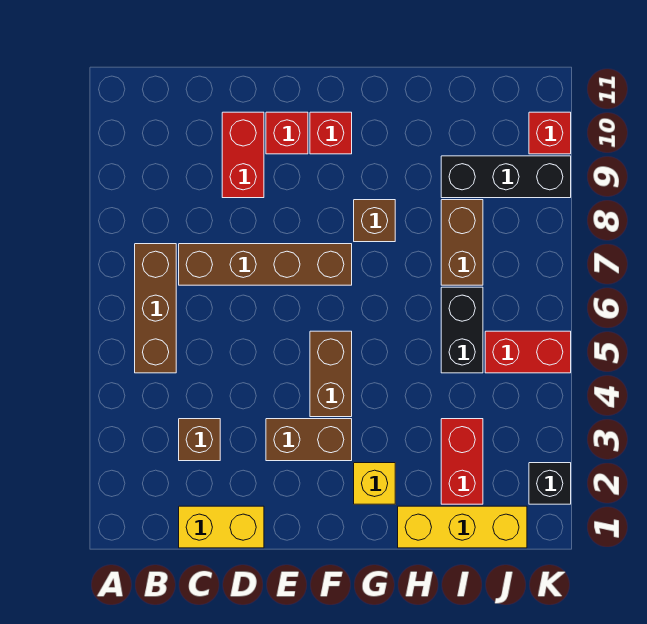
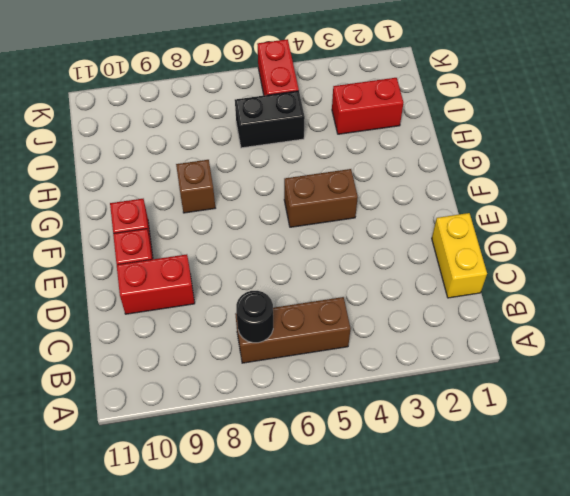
black 1x1 round brick [236,291,273,343] -> none
none -> brown 1x1 brick [179,419,220,461]
none -> brown 1x4 brick [179,244,352,285]
none -> brown 1x2 brick [266,419,352,461]

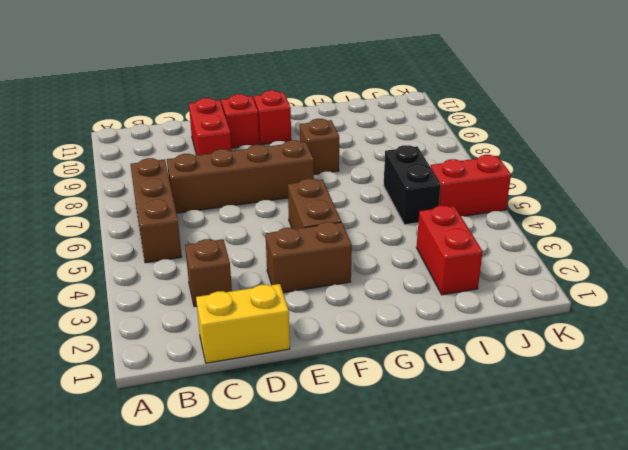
none -> yellow 1x1 brick [354,463,395,504]
none -> yellow 1x3 brick [398,506,527,548]
none -> brown 1x2 brick [441,200,483,285]

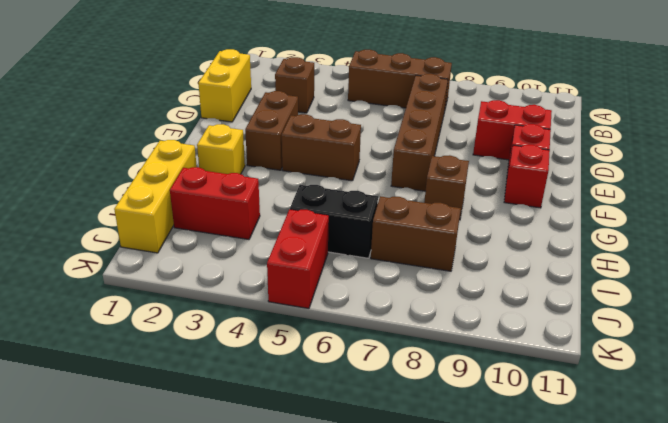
none -> black 1x3 brick [441,156,571,198]
none -> black 1x1 brick [529,463,571,504]
none -> red 1x1 brick [529,112,571,154]

